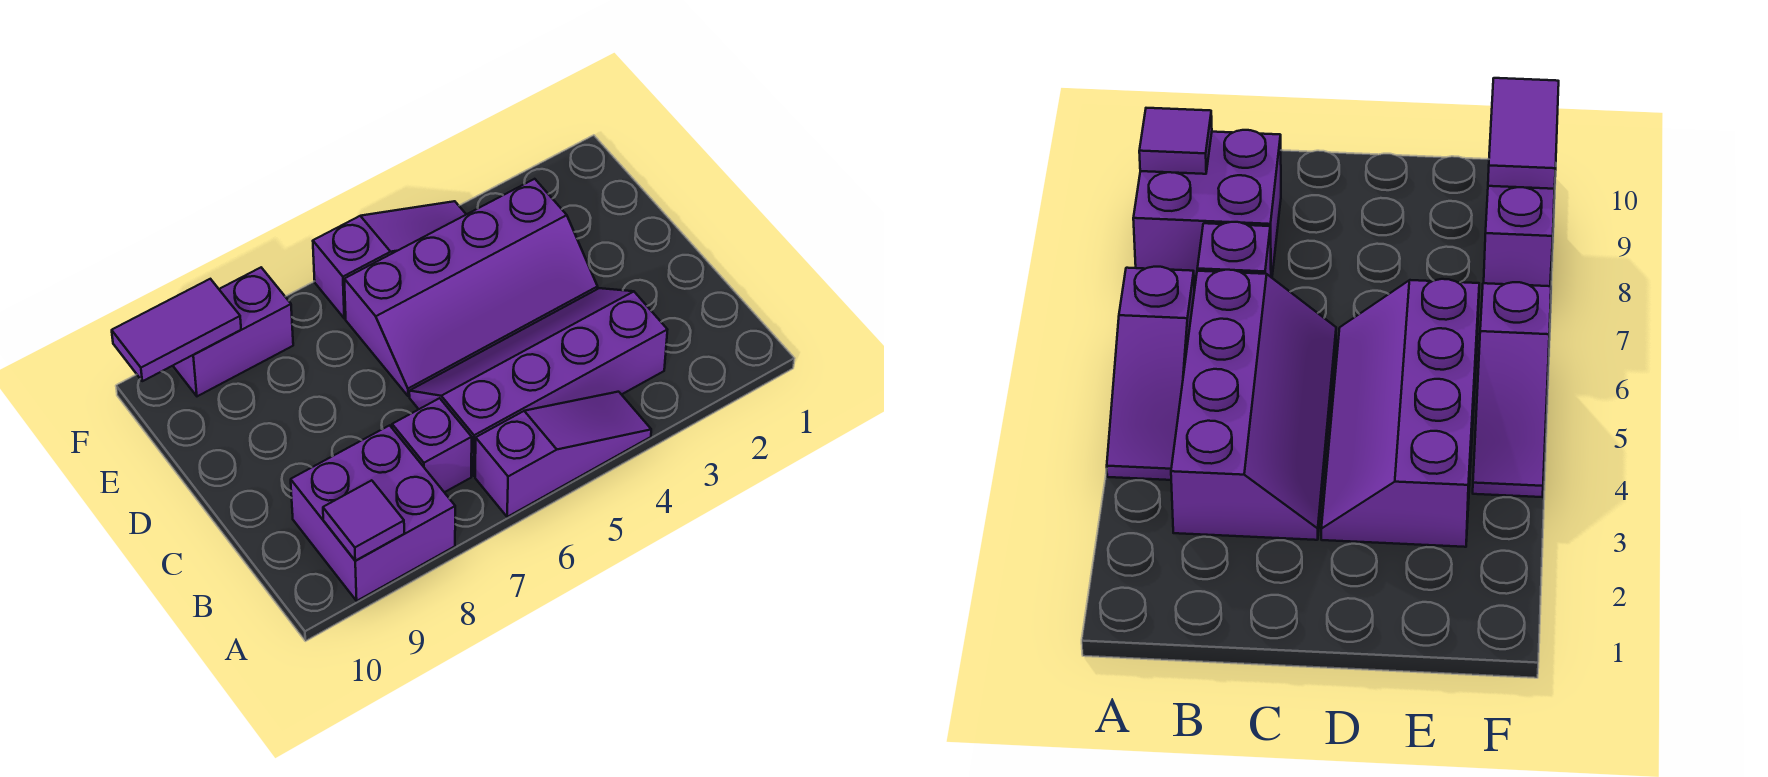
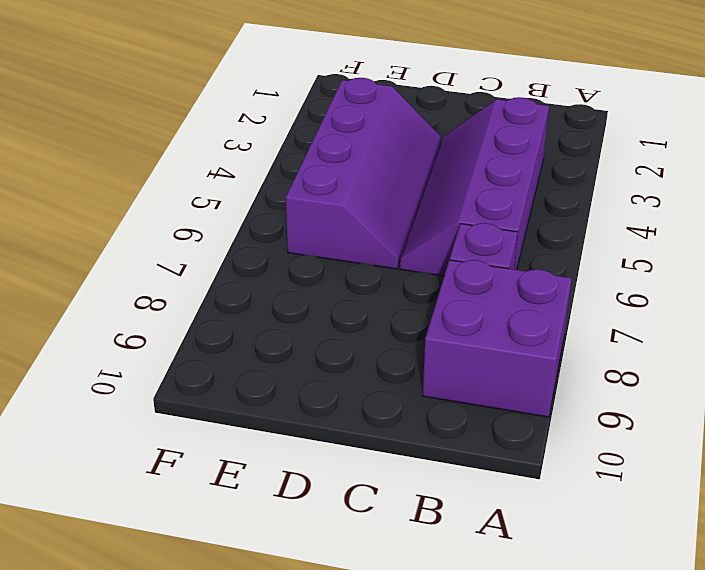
none -> purple 1x3 slope [475,392,651,517]
none -> purple 1x3 slope [313,201,466,318]

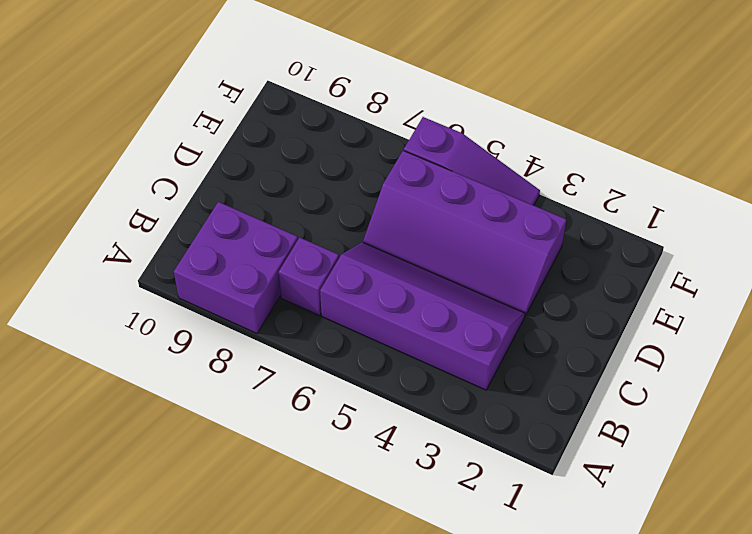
none -> purple 1x3 slope [475,392,651,517]
none -> purple 1x2 brick [173,268,293,396]

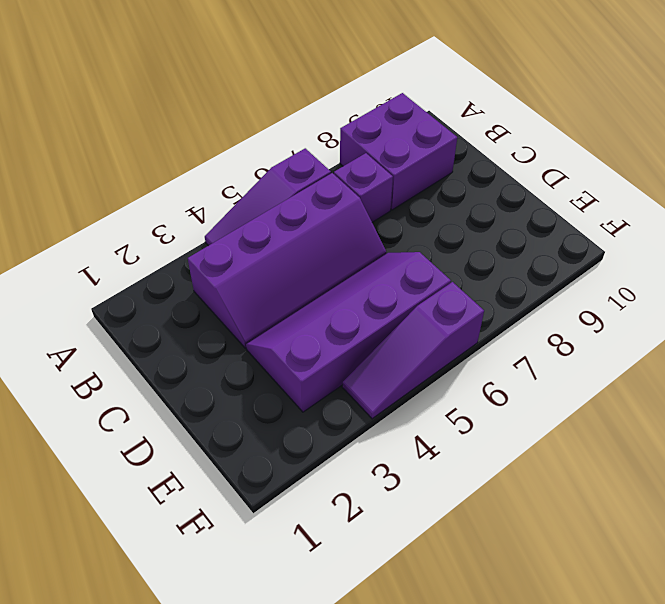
none -> purple 1x2 brick [173,268,293,396]
none -> purple 1x1 tile [323,480,404,561]

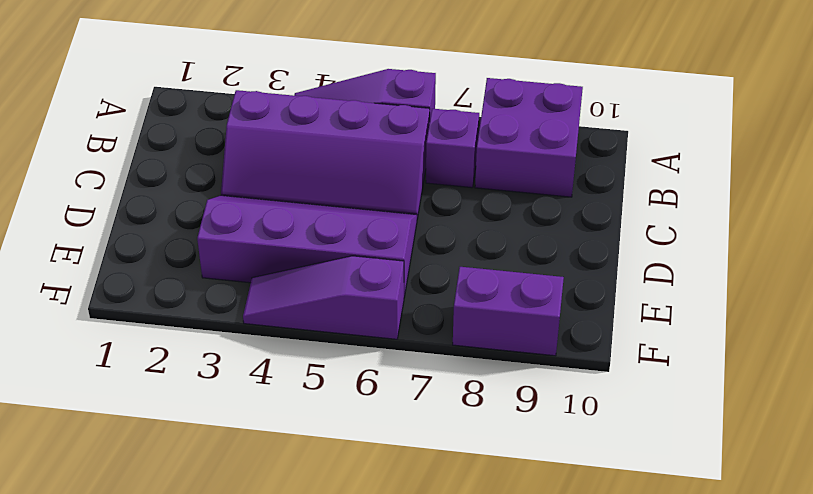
none -> purple 1x1 tile [323,480,404,561]
none -> purple 1x2 tile [112,279,241,381]

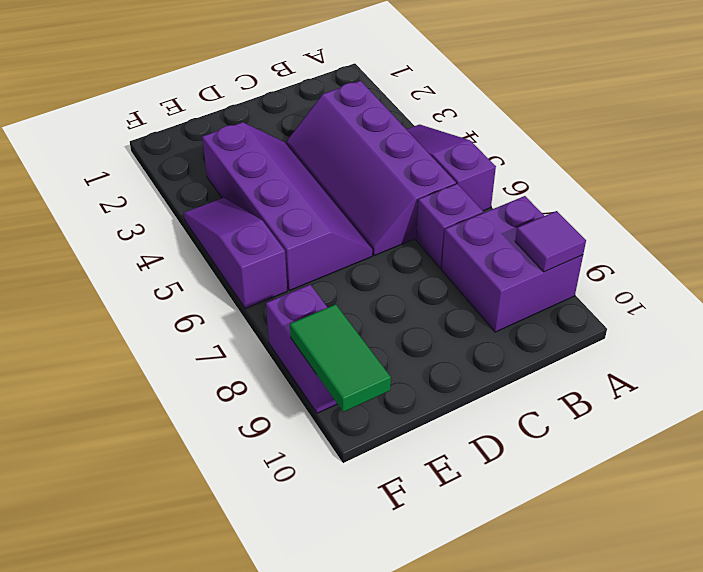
green 1x2 tile [290,304,391,412] -> purple 1x2 tile [112,279,241,381]

